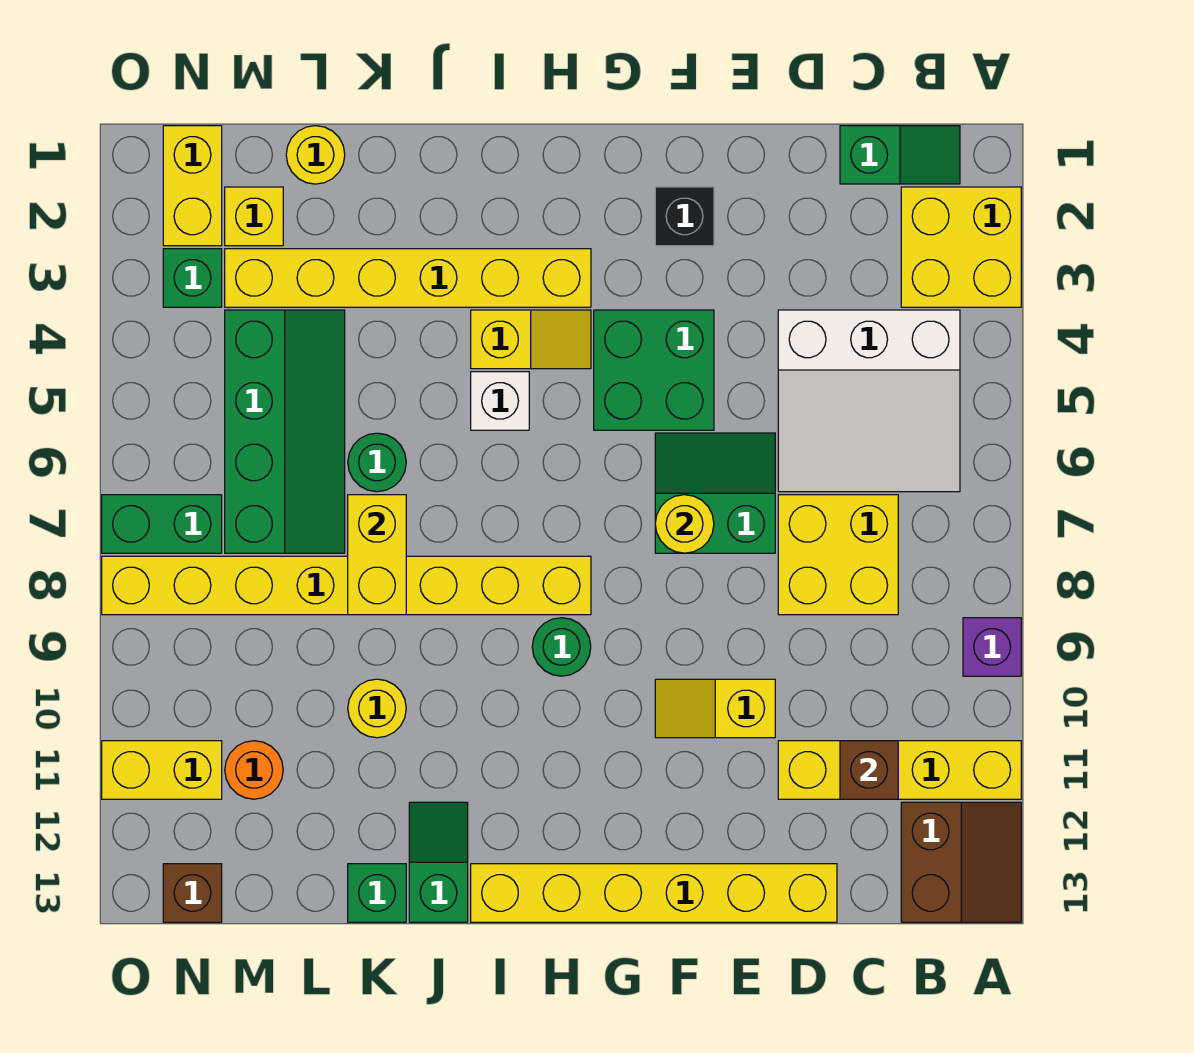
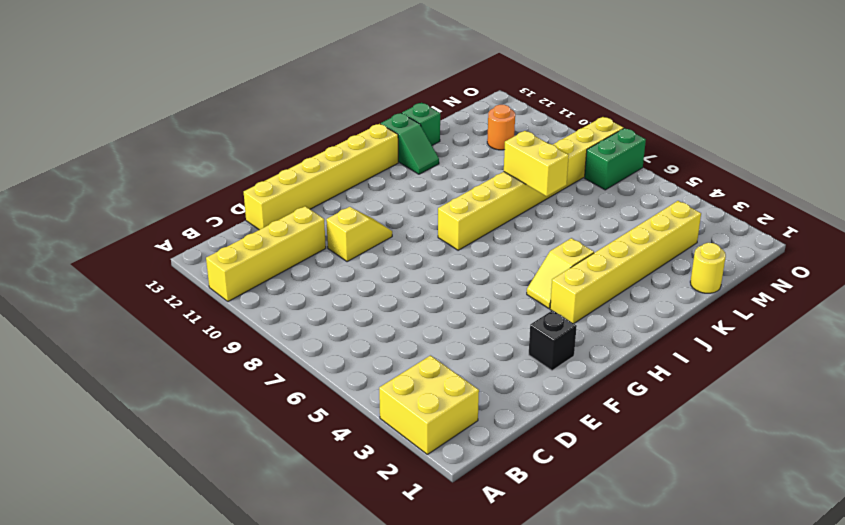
none -> purple 1x1 brick [963,618,1021,676]
none -> brown 2x2 slope [901,802,1021,922]
none -> green 1x2 slope [840,126,960,184]
none -> white 3x3 slope [778,310,960,492]

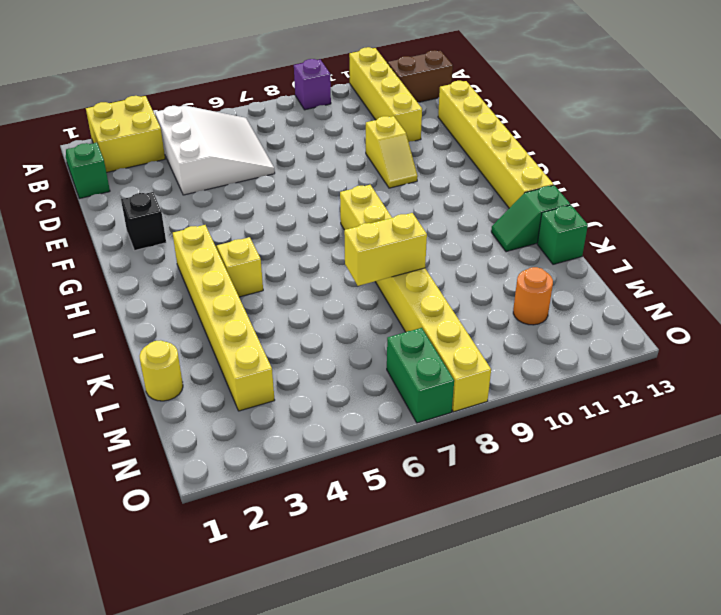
none -> yellow 2x2 brick [778,495,898,615]
none -> green 2x2 slope [655,433,775,553]
none -> green 2x2 brick [594,310,714,430]
none -> green 1x1 round brick [532,618,591,676]

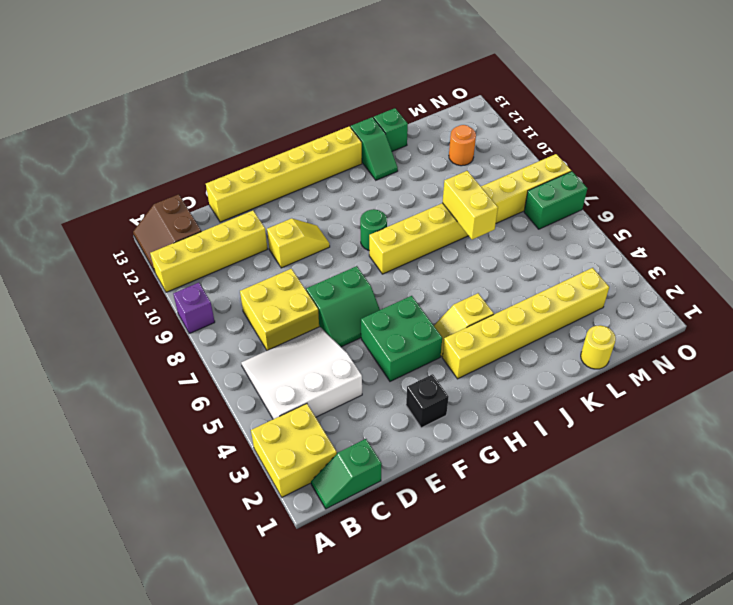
none -> white 1x1 brick [471,372,529,430]
none -> green 1x1 round brick [348,433,406,492]
none -> yellow 1x1 round brick [348,679,406,738]
none -> green 2x4 slope [225,310,345,553]

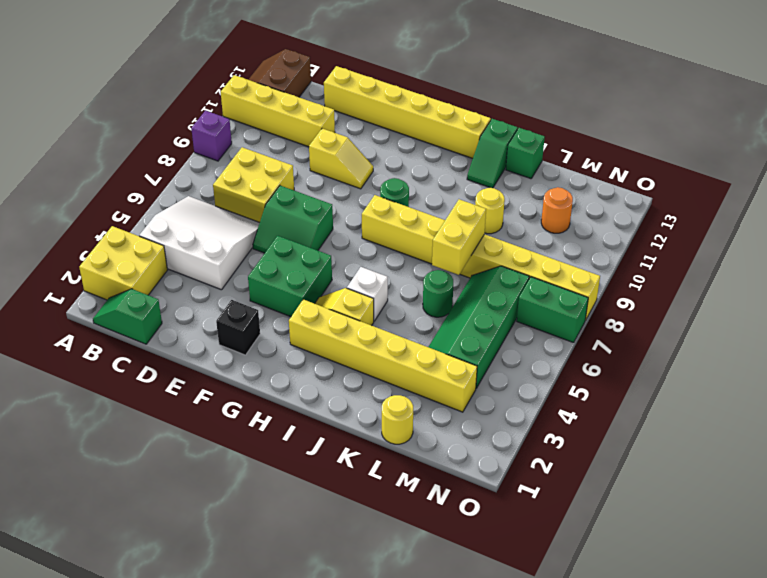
none -> yellow 1x1 brick [225,187,283,246]
none -> yellow 1x2 brick [163,126,222,246]
none -> green 1x1 brick [163,249,222,307]
none -> yellow 1x2 brick [102,741,222,799]

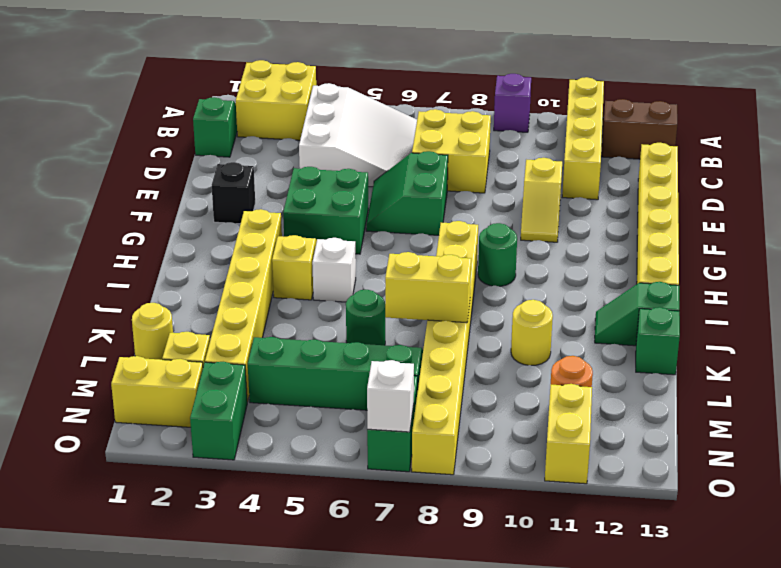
green 1x2 brick [190,362,247,460] -> green 1x1 brick [163,249,222,307]
white 1x1 brick [367,360,414,432] -> none
none -> brown 1x1 brick [163,864,222,922]
none -> brown 1x1 brick [840,741,898,799]
none -> yellow 1x1 round brick [655,495,714,553]

